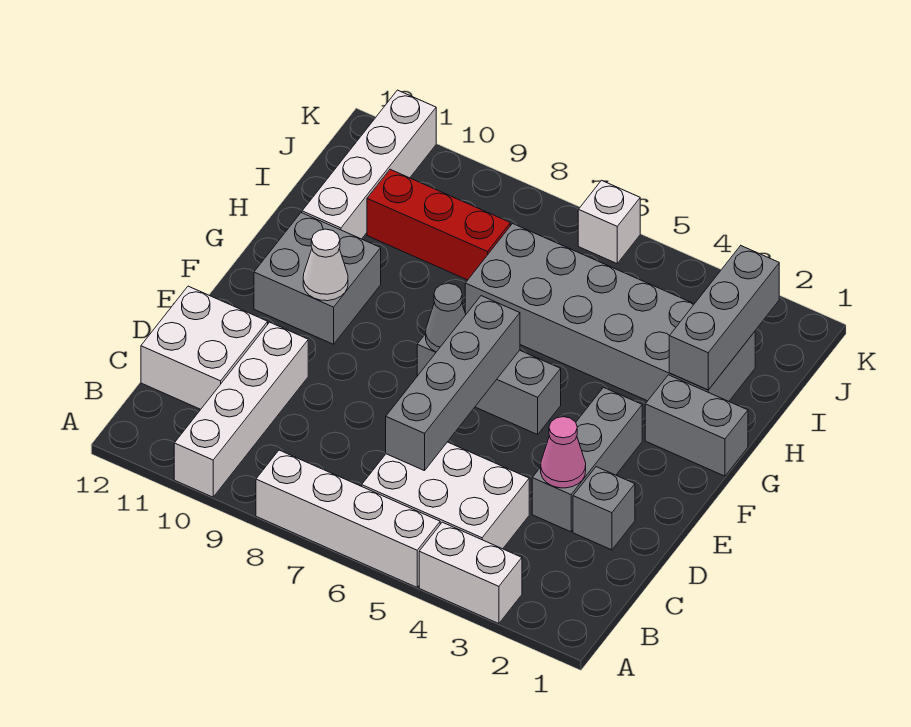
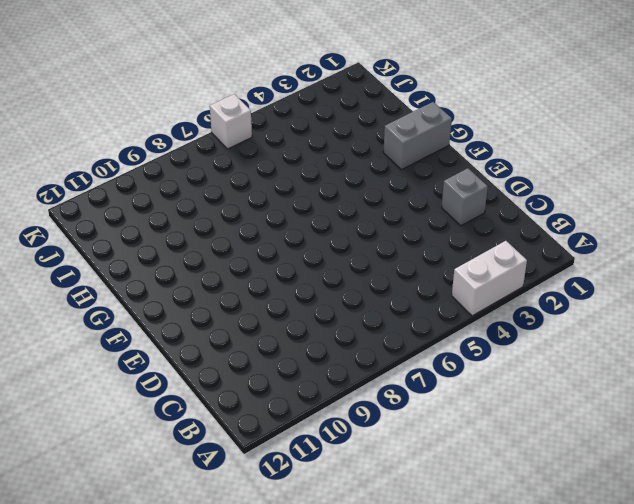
none -> white 1x4 brick [256,450,440,587]
none -> white 1x4 brick [174,322,308,497]
none -> white 2x3 brick [362,442,529,549]

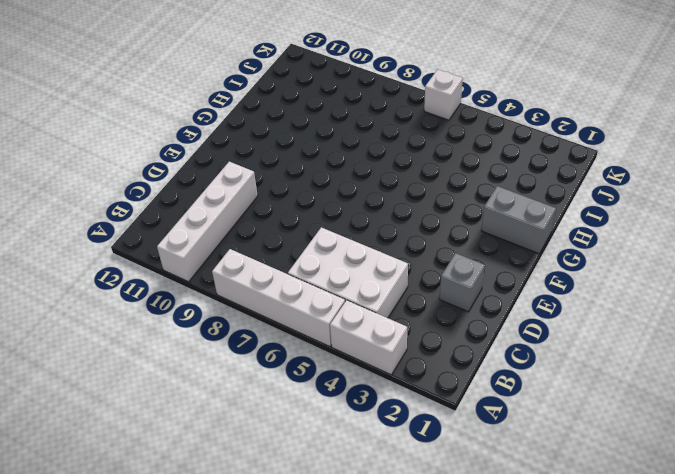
none -> white 2x2 brick [141,286,268,409]
none -> grey 1x3 brick [532,387,642,532]
none -> grey 1x3 brick [417,334,561,435]

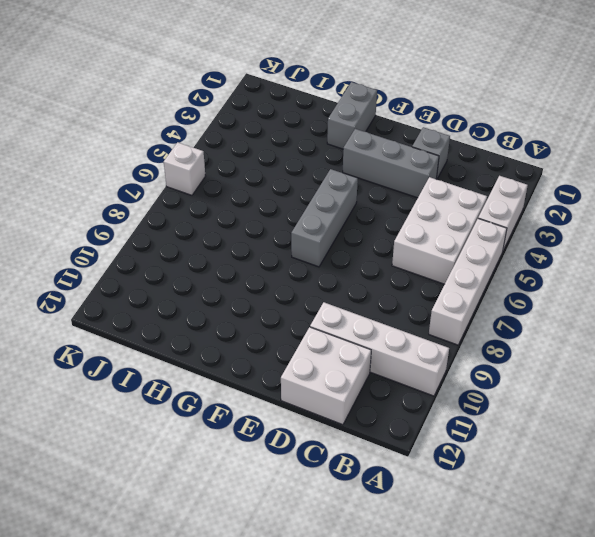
none -> grey 2x2 brick [254,213,381,344]
none -> grey 2x6 brick [465,224,755,401]
none -> white 1x4 brick [302,90,436,239]

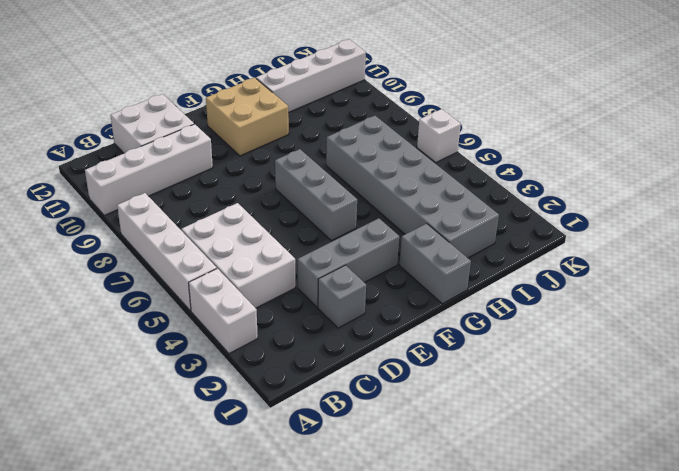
tan 2x2 brick [206,78,289,156] -> grey 2x2 brick [254,213,381,344]
none -> red 1x3 brick [367,169,510,280]
none -> grey 1x4 brick [386,296,520,471]
none -> pink 1x1 cone [541,417,586,488]

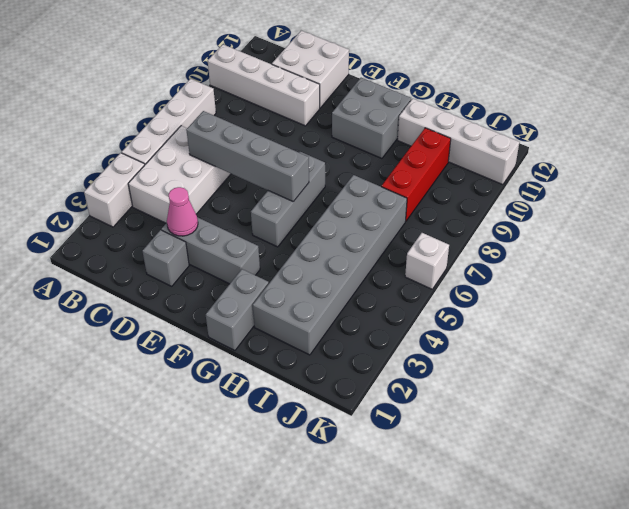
none -> grey 1x1 cone [426,283,466,352]
none -> white 1x1 cone [303,229,348,301]
none -> grey 1x3 brick [669,246,779,390]

